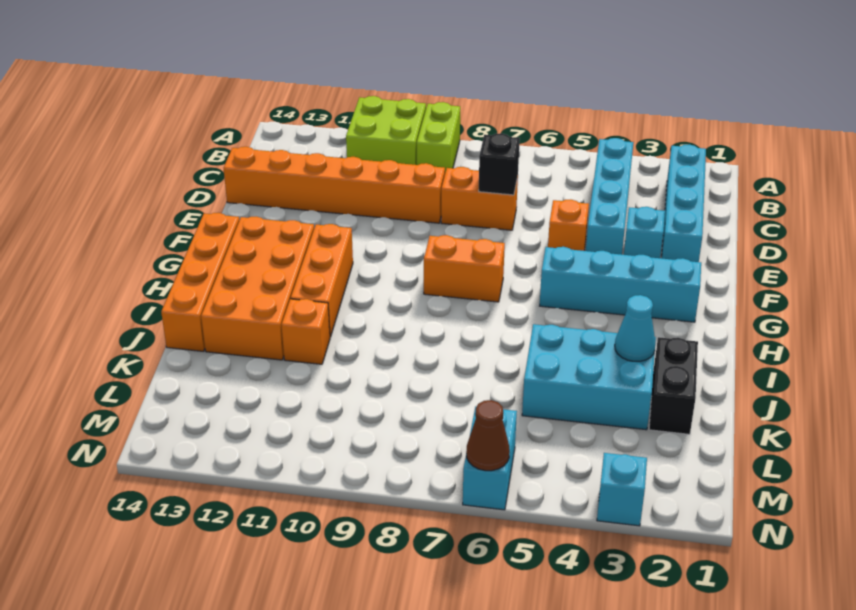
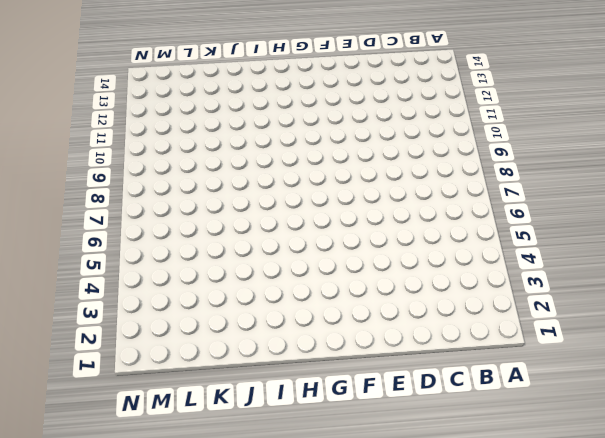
none -> lime 1x2 brick [417,102,460,172]
none -> lime 2x2 brick [346,96,426,165]
none -> cyan 1x4 brick [662,144,706,262]

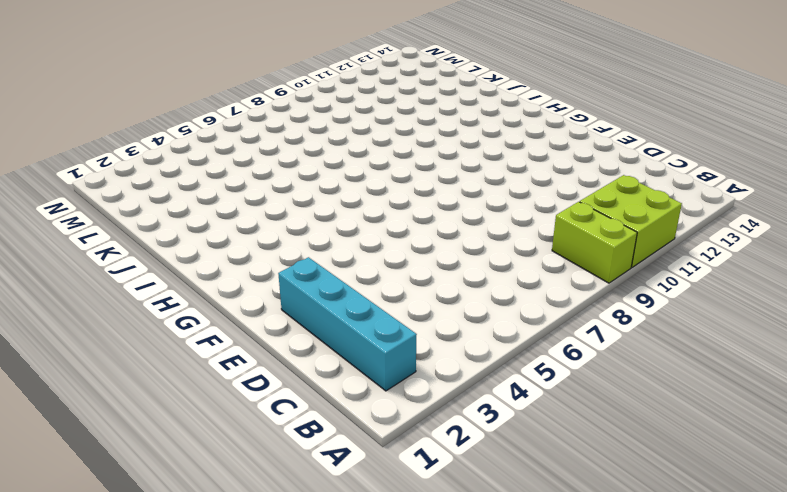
none -> cyan 1x4 brick [586,138,634,255]
none -> orange 1x2 brick [441,167,518,230]
none -> orange 1x6 brick [224,147,445,223]

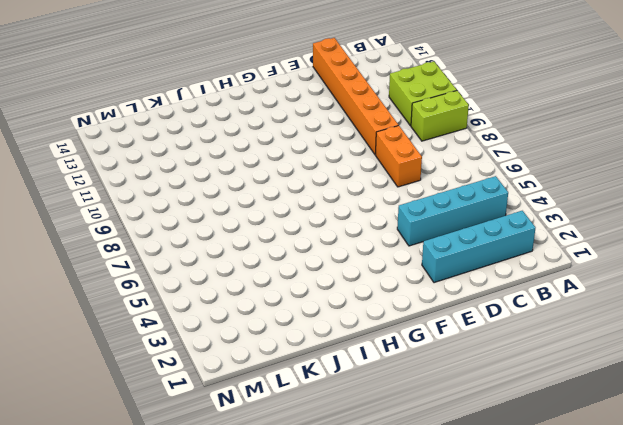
none -> cyan 1x1 brick [624,207,665,258]
none -> orange 1x1 brick [548,200,589,251]
none -> cyan 1x4 brick [540,247,701,322]

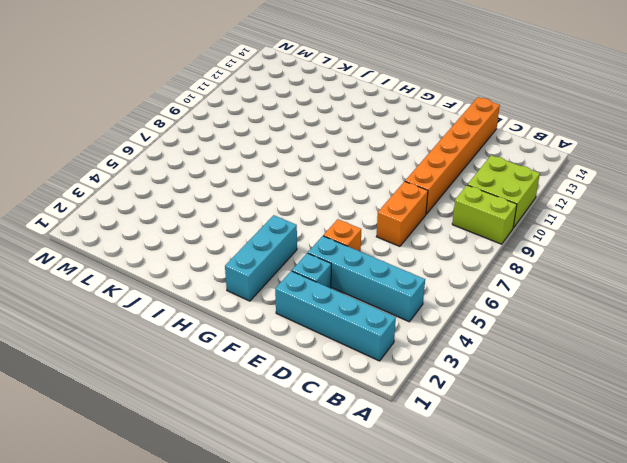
cyan 1x3 brick [225,215,297,301] -> cyan 1x4 brick [540,247,701,322]
none -> orange 1x2 brick [424,235,505,302]
none -> orange 1x3 brick [291,224,353,337]
none -> orange 2x4 brick [201,217,314,360]

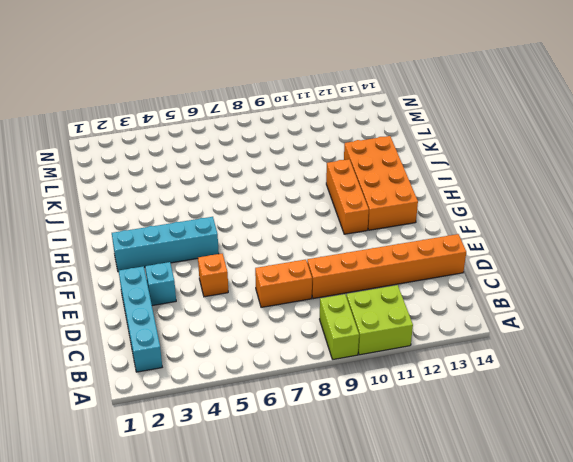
none -> cyan 1x4 brick [586,138,634,255]
none -> orange 1x2 brick [424,235,505,302]
none -> orange 1x4 brick [161,213,239,351]

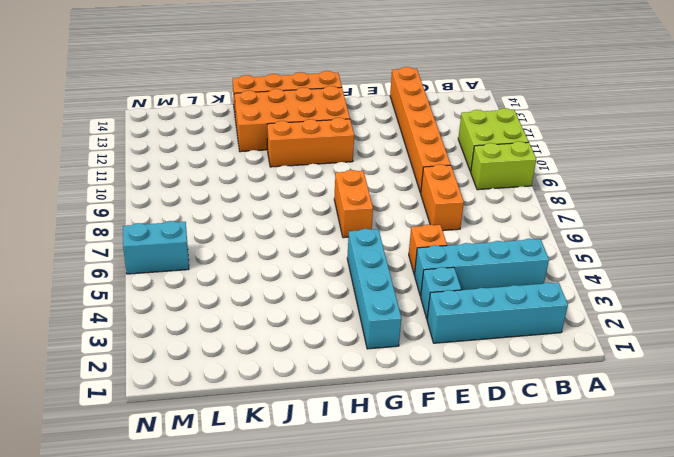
none -> black 1x2 brick [649,337,698,434]
none -> cyan 2x3 brick [522,324,656,430]
none -> orange 1x1 brick [281,299,330,364]

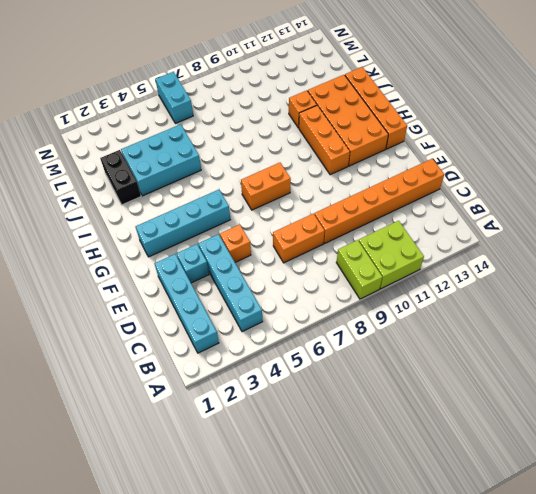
none -> cyan 1x1 brick [597,453,647,526]
none -> black 1x1 brick [479,133,520,195]
none -> cyan 1x1 cone [615,295,656,361]

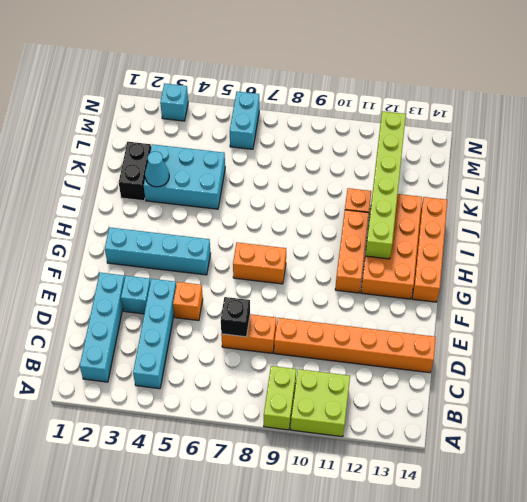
lime 1x6 brick [365,111,406,259] -> none
none -> brown 1x1 cone [466,400,510,471]

